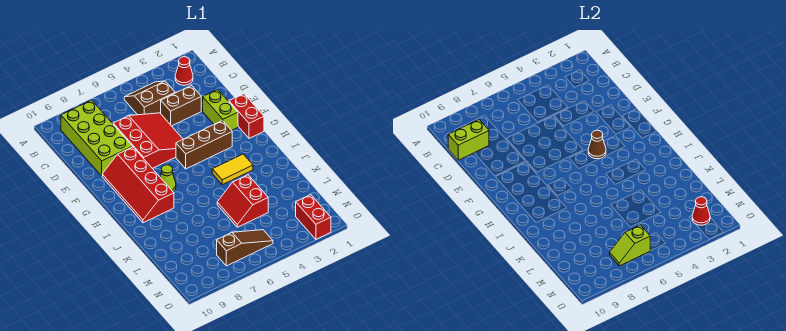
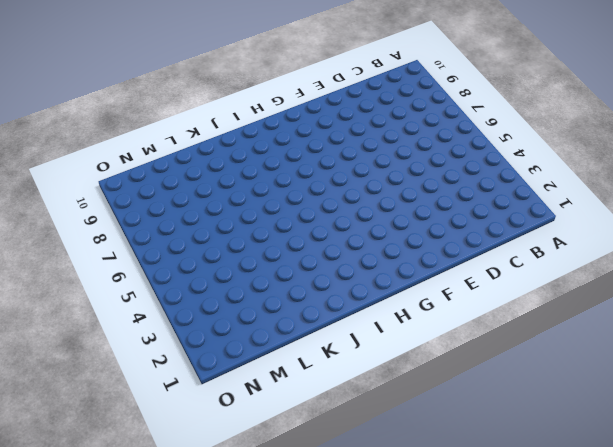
none -> red 1x1 cone [175,57,193,85]
none -> brown 2x2 slope [124,81,175,115]
none -> lime 2x4 brick [61,100,133,176]

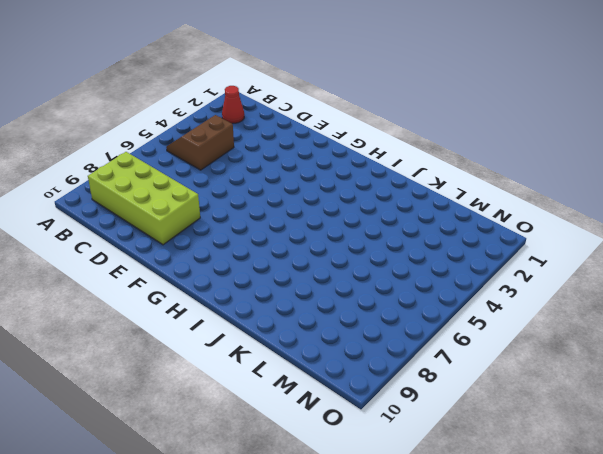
none -> brown 1x2 brick [161,86,201,126]
none -> red 3x3 slope [113,113,183,168]
none -> lime 1x2 brick [203,90,238,130]

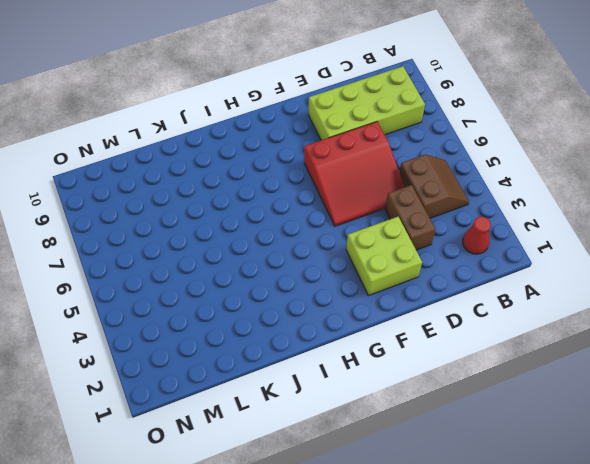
lime 2x2 brick [346,217,422,296] -> lime 1x2 brick [203,90,238,130]
none -> red 1x2 brick [229,94,264,138]
none -> red 2x4 slope [102,147,174,223]
none -> brown 1x3 brick [176,121,232,169]

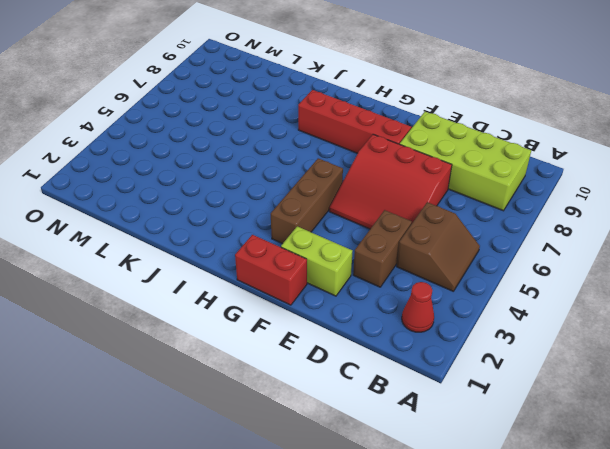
none -> lime 1x1 cone [160,165,176,191]
none -> yellow 1x2 tile [212,154,253,185]
none -> red 2x2 slope [217,175,268,227]

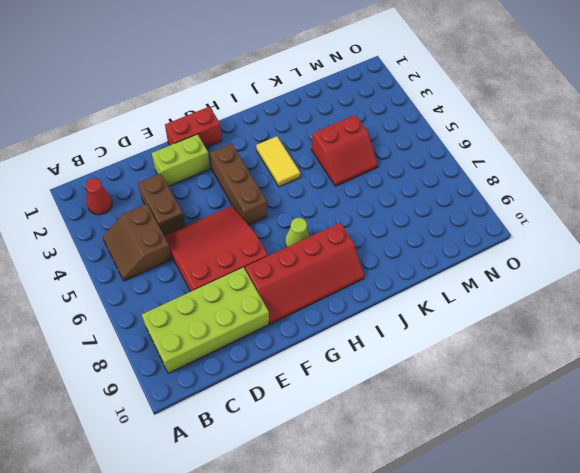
none -> red 1x2 brick [296,195,331,240]
none -> brown 1x3 slope [217,230,273,266]
none -> lime 1x2 brick [448,120,489,160]

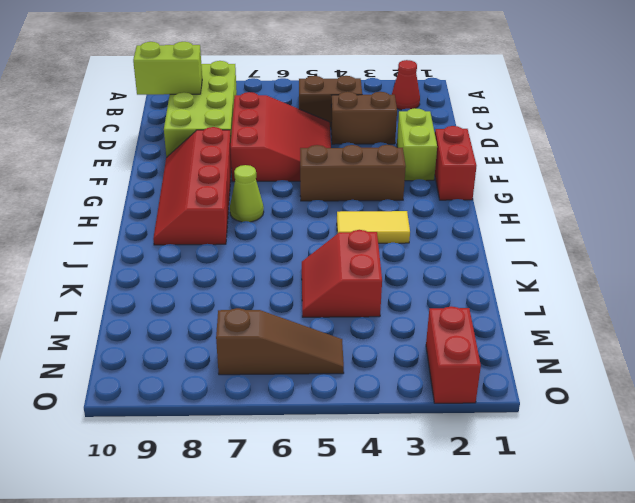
none -> brown 1x1 cone [588,130,606,159]
none -> red 1x1 cone [692,197,710,225]
none -> lime 1x2 slope [610,225,650,266]

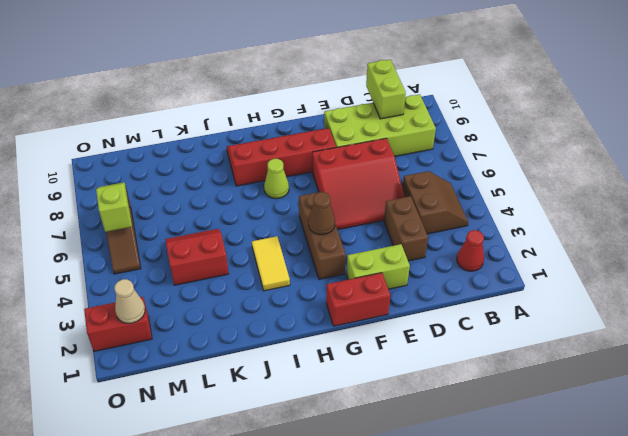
tan 1x1 cone [114,279,145,323] -> red 1x1 cone [692,197,710,225]

